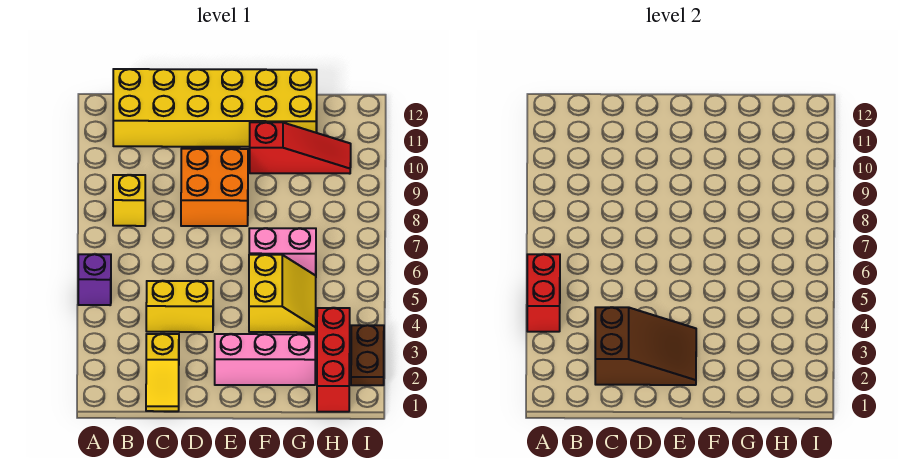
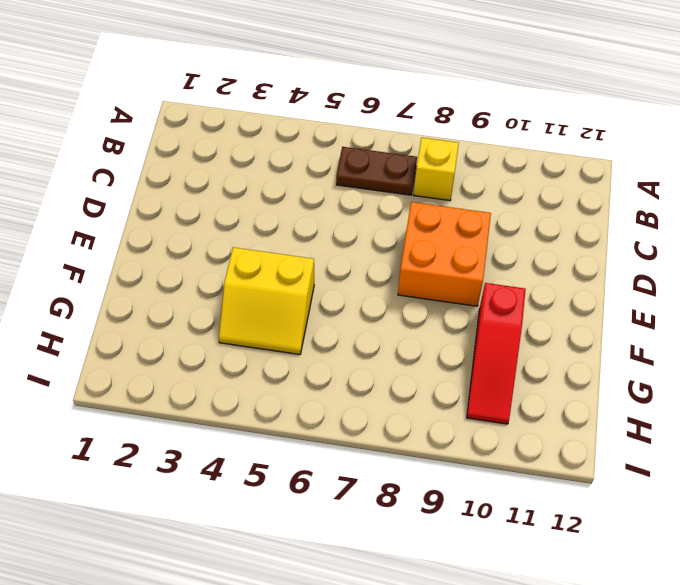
brown 1x2 plate [336,147,417,195] -> brown 1x2 plate moved to [351,325,384,385]
none -> purple 1x1 brick [78,254,111,305]
none -> yellow 2x6 brick [113,69,317,147]
none -> yellow 1x2 slope [146,334,179,411]

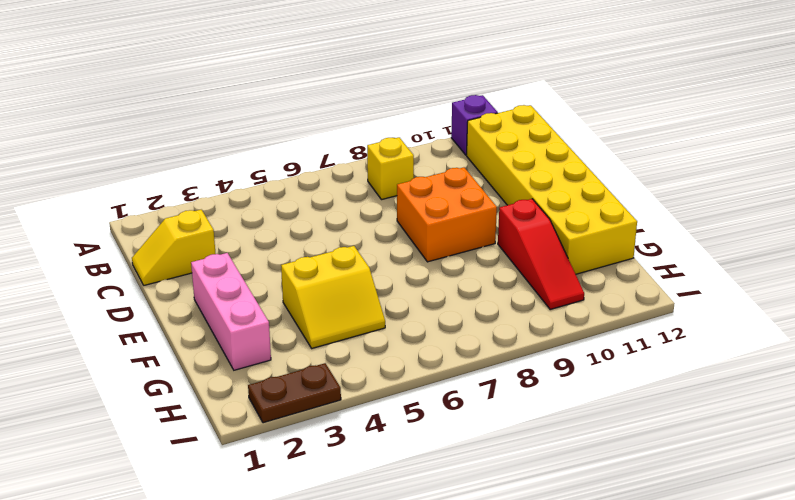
purple 1x1 brick [451,95,498,155] -> purple 1x1 brick moved to [78,254,111,305]
none -> yellow 1x2 brick [146,281,213,332]
none -> pink 1x2 brick [249,228,316,276]
none -> red 1x3 brick [317,308,350,412]

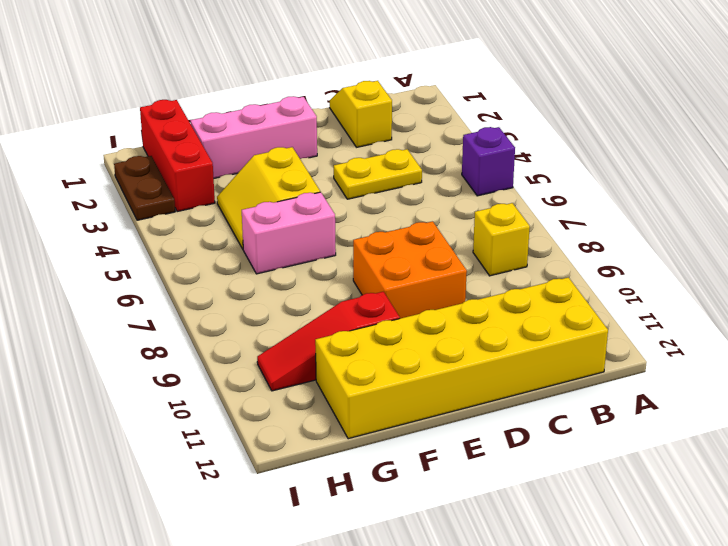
yellow 1x2 plate [334,149,422,199] -> yellow 1x2 brick [146,281,213,332]
none -> red 1x2 brick [527,254,560,332]
none -> brown 2x3 slope [595,307,696,385]

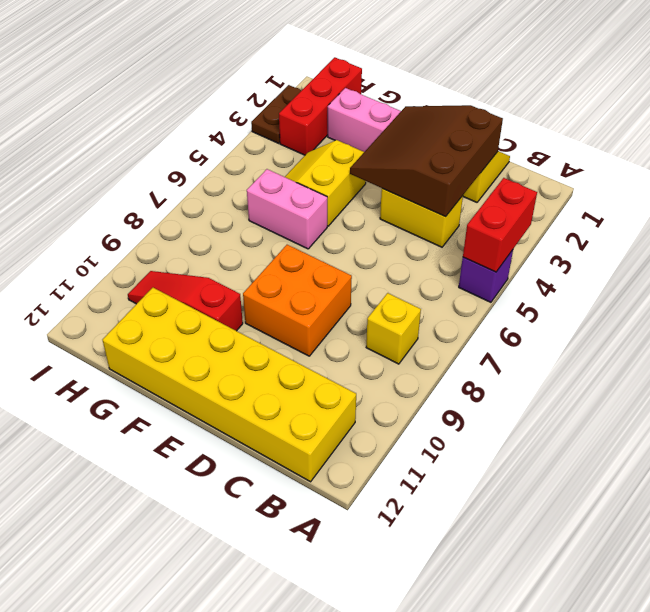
brown 3x3 slope [350,105,503,217] -> brown 2x3 slope [595,307,696,385]

